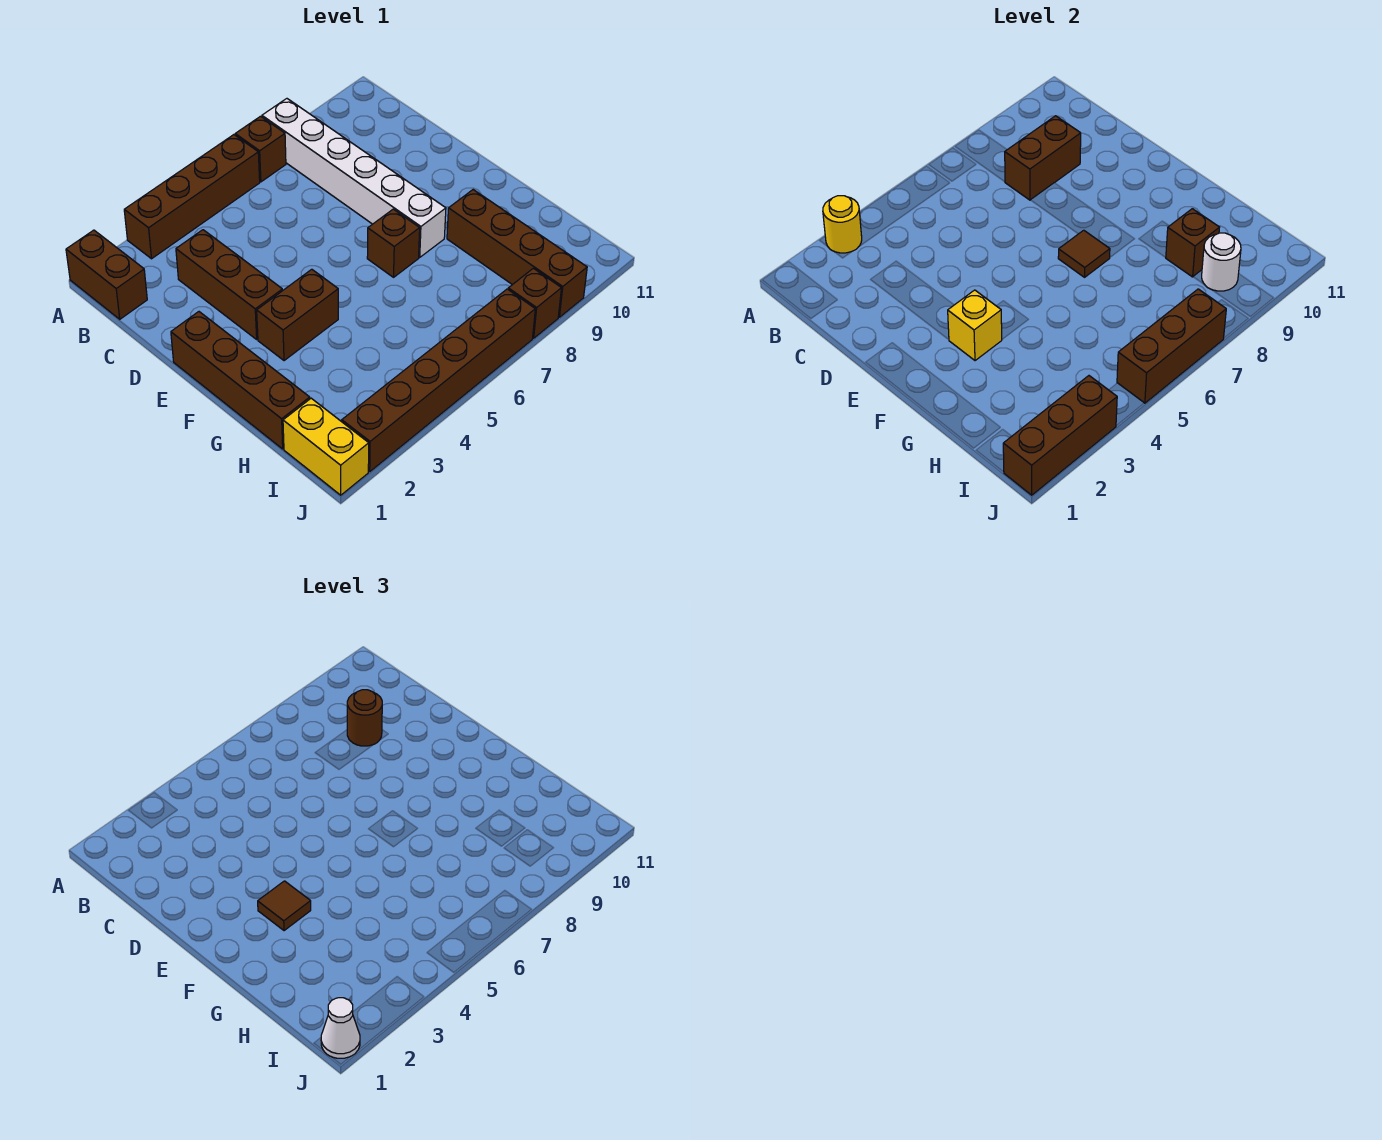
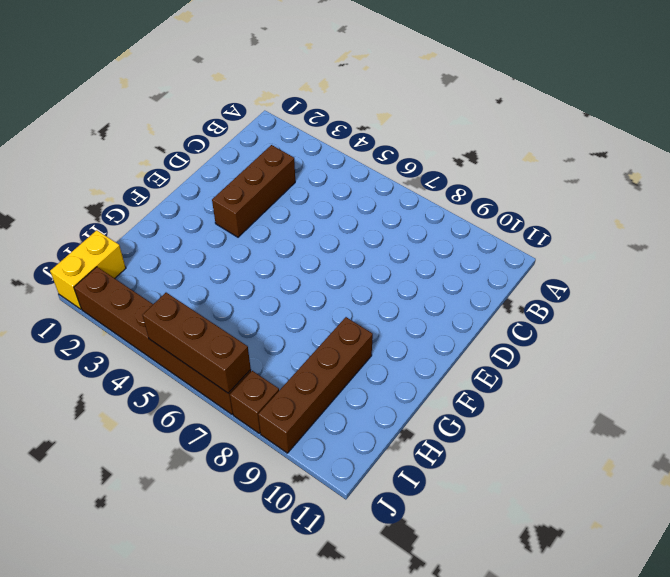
none -> brown 1x2 brick [66,230,147,319]
none -> brown 1x4 brick [124,135,260,259]
none -> brown 1x1 brick [235,116,286,182]

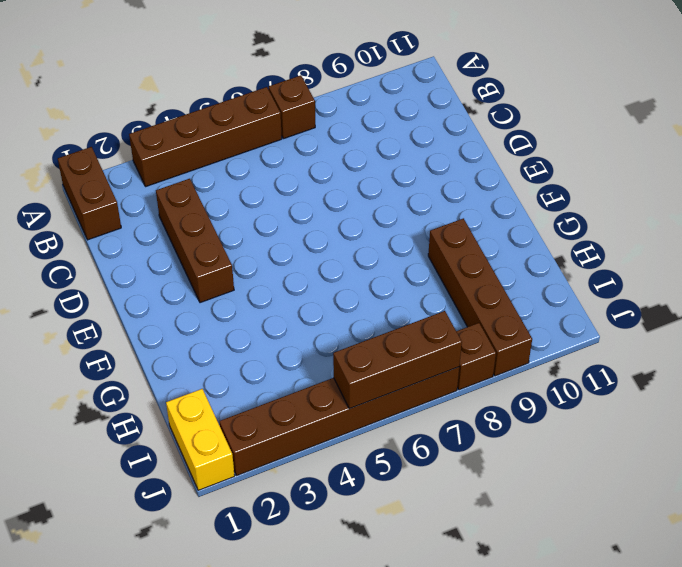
none -> white 1x6 brick [262,99,446,257]
none -> brown 1x4 brick [171,312,310,449]
none -> brown 1x2 brick [257,269,338,361]

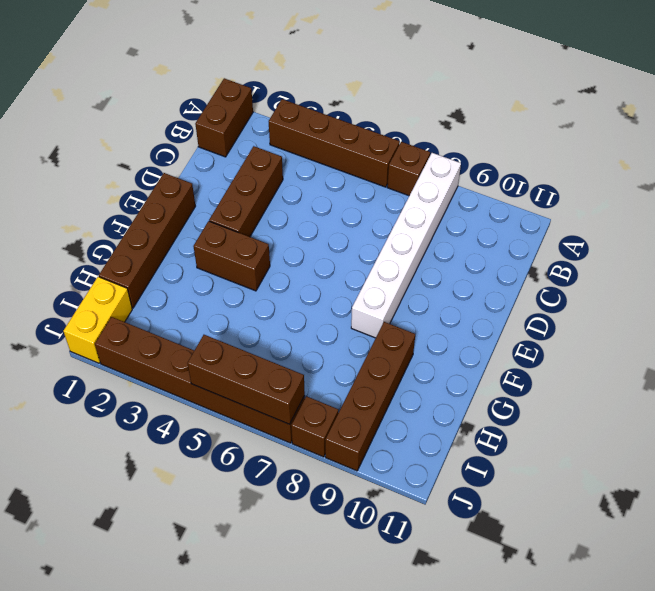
none -> brown 1x1 brick [367,209,420,277]
none -> yellow 1x1 round brick [823,196,862,253]
none -> brown 1x2 brick [1005,116,1081,200]

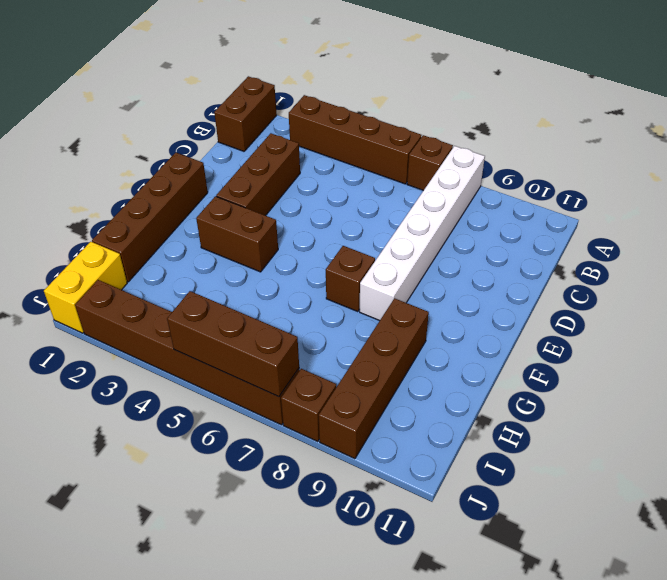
none -> yellow 1x1 round brick [823,196,862,253]
none -> brown 1x2 brick [1005,116,1081,200]
none -> yellow 1x1 brick [948,290,1002,361]

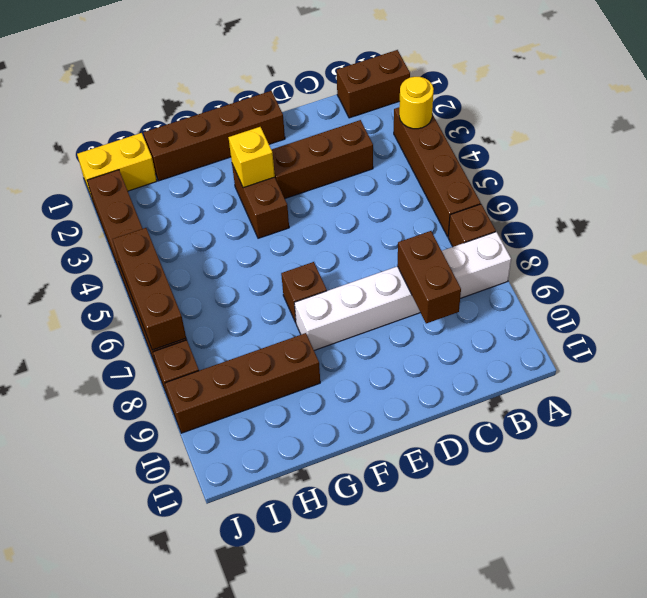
none -> brown 1x1 tile [1058,230,1110,277]
none -> brown 1x1 brick [1165,209,1220,277]
none -> white 1x1 round brick [1202,233,1241,291]

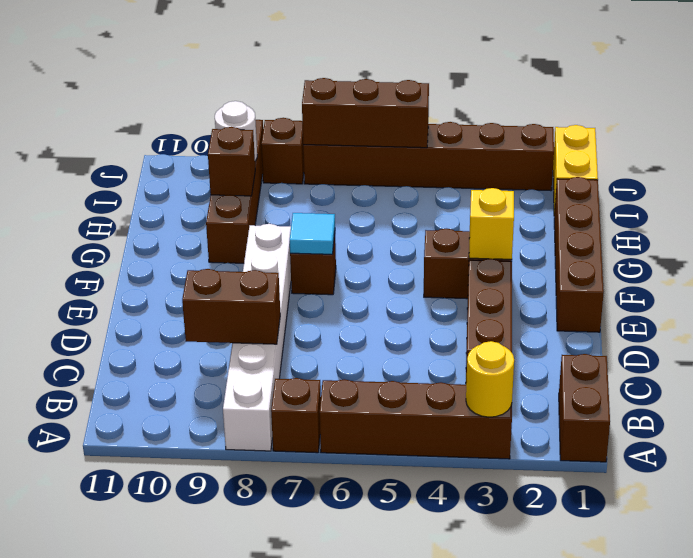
cyan 1x1 tile [290,213,335,254] -> brown 1x1 tile [1058,230,1110,277]
none -> brown 1x3 brick [1003,376,1117,495]
none -> brown 1x1 round brick [347,690,382,746]
none -> brown 1x1 tile [258,881,311,931]

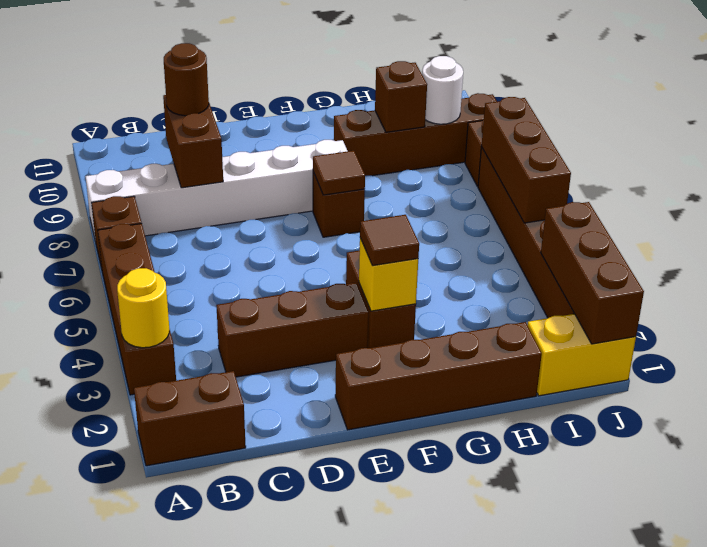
none -> white 1x1 cone [321,998,360,1058]

